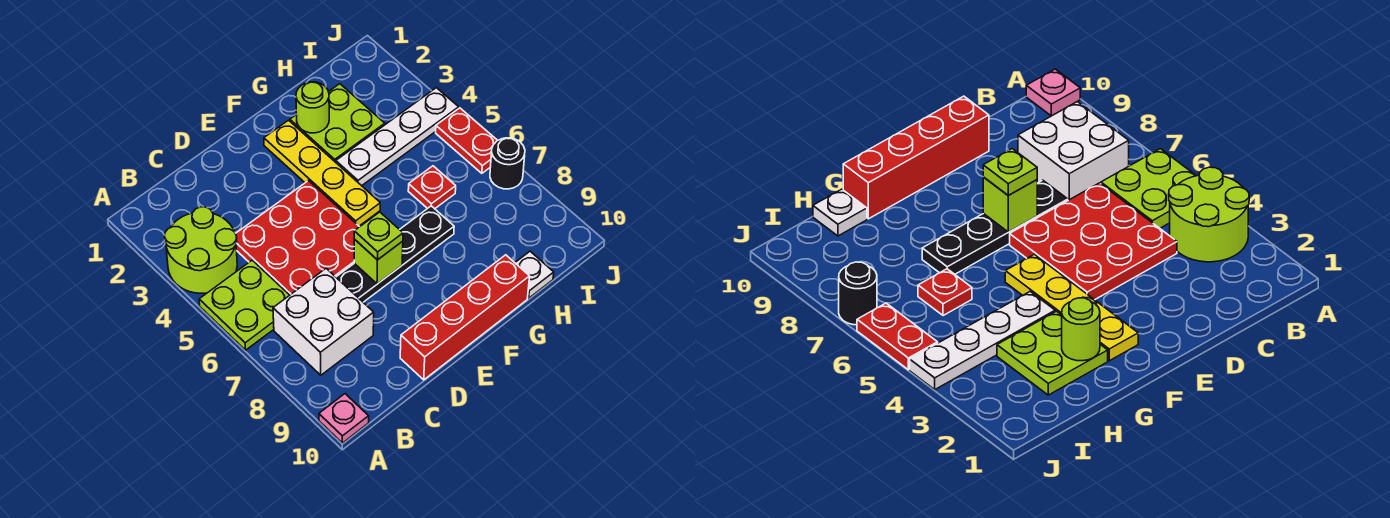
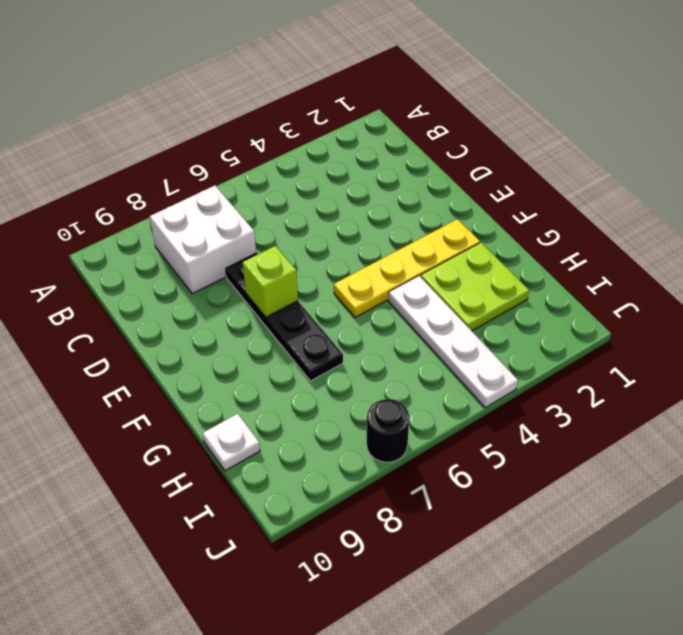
none -> lime 2x2 round brick [165,207,237,293]
none -> lime 2x2 plate [199,260,289,350]
none -> pink 1x1 plate [319,394,369,443]

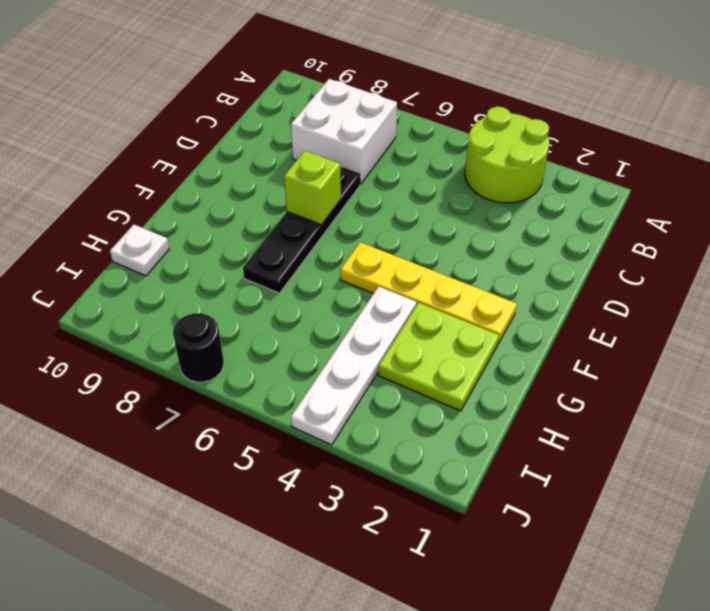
none -> lime 2x2 plate [199,260,289,350]
none -> pink 1x1 plate [319,394,369,443]
none -> red 3x3 plate [235,181,359,295]

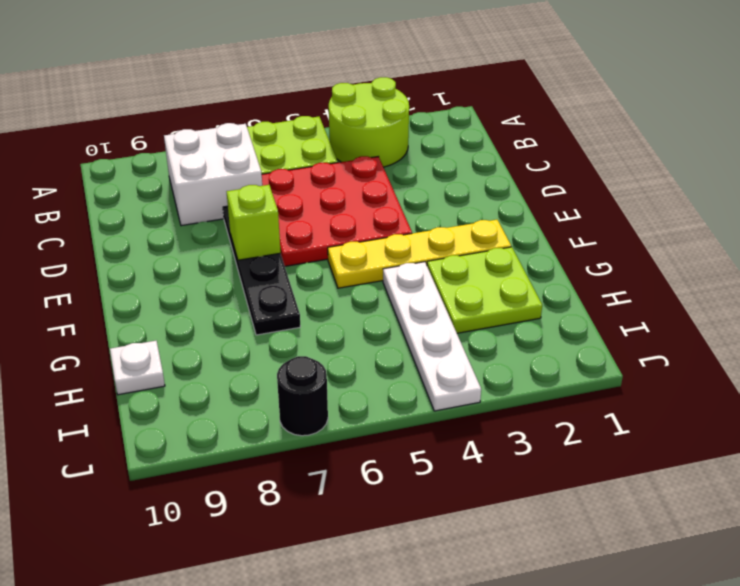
none -> pink 1x1 plate [319,394,369,443]
none -> red 1x4 brick [400,255,530,380]
none -> red 1x1 plate [408,166,456,209]

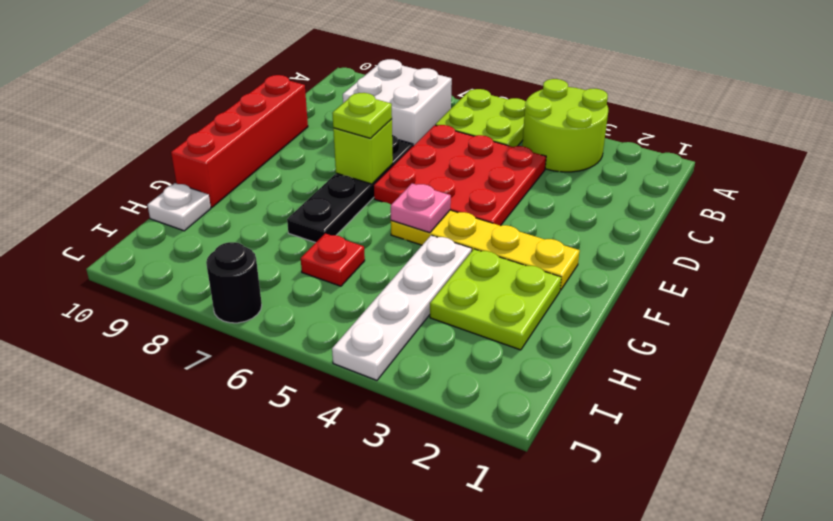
pink 1x1 plate [391,184,451,233] -> pink 1x1 plate moved to [319,394,369,443]
none -> red 1x2 plate [436,108,498,173]
none -> lime 1x1 round brick [296,82,329,133]

